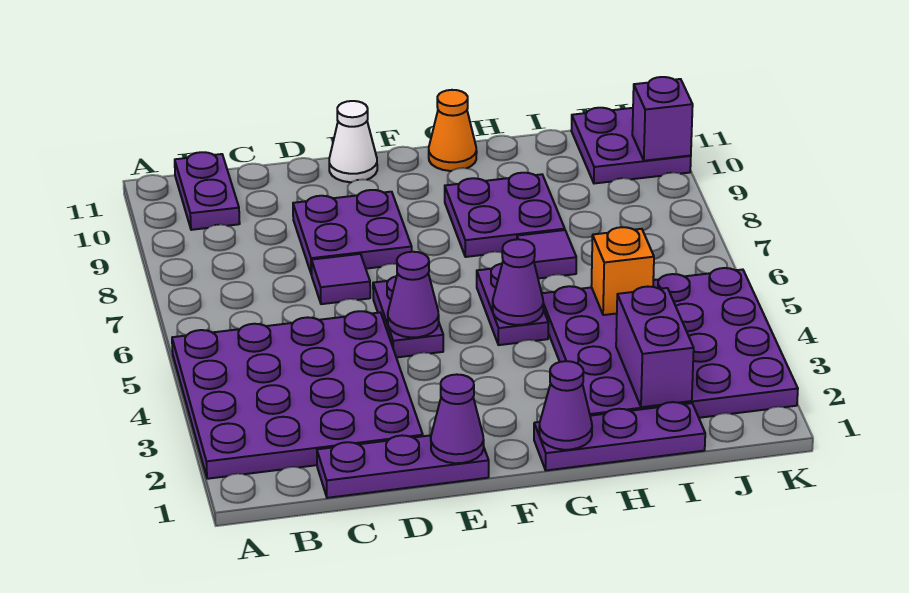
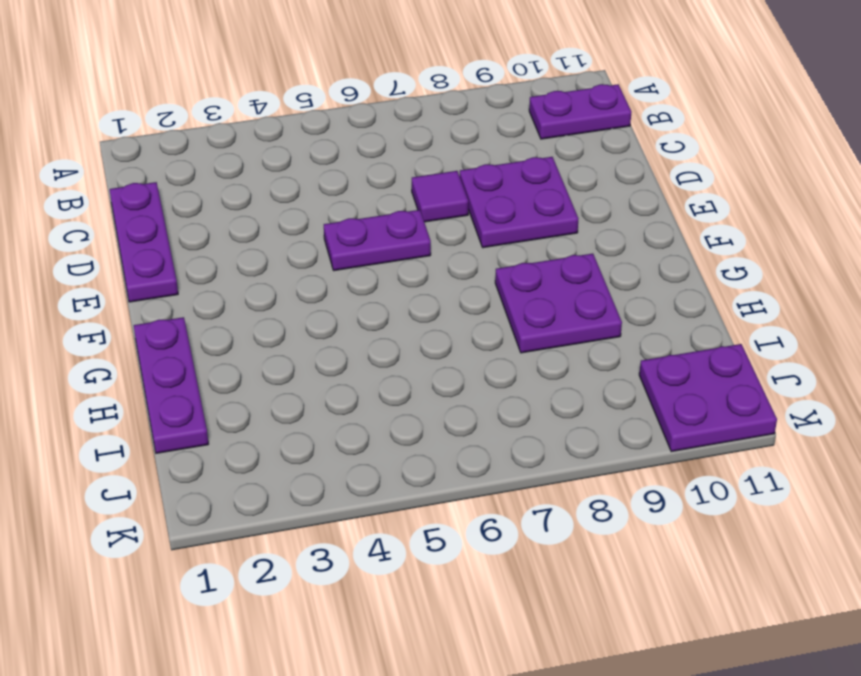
none -> purple 4x4 plate [172,311,423,479]
none -> white 1x1 cone [329,101,377,182]
none -> purple 1x2 plate [477,264,548,345]

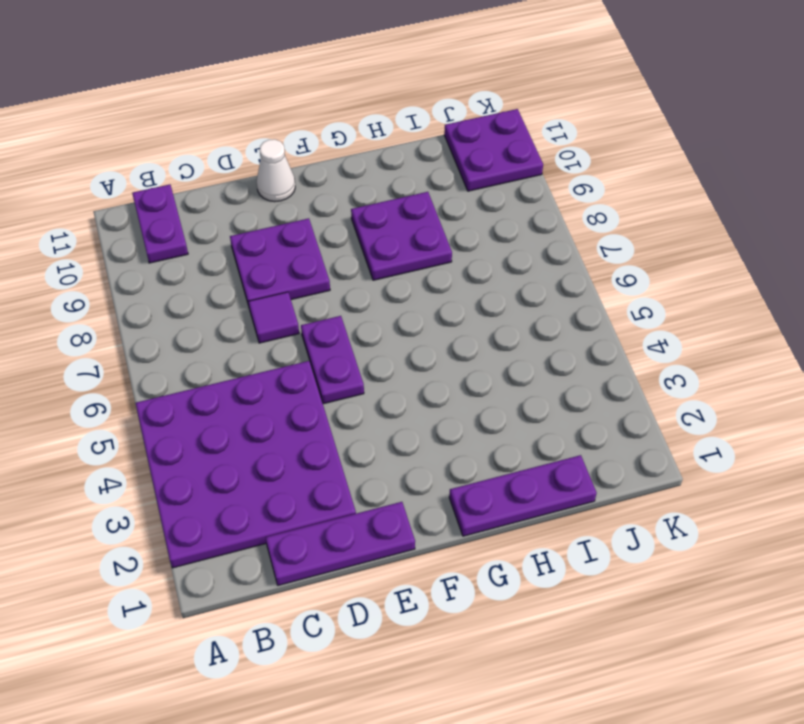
none -> purple 1x2 plate [477,264,548,345]
none -> orange 1x1 cone [429,90,477,171]
none -> purple 4x4 plate [542,268,798,418]

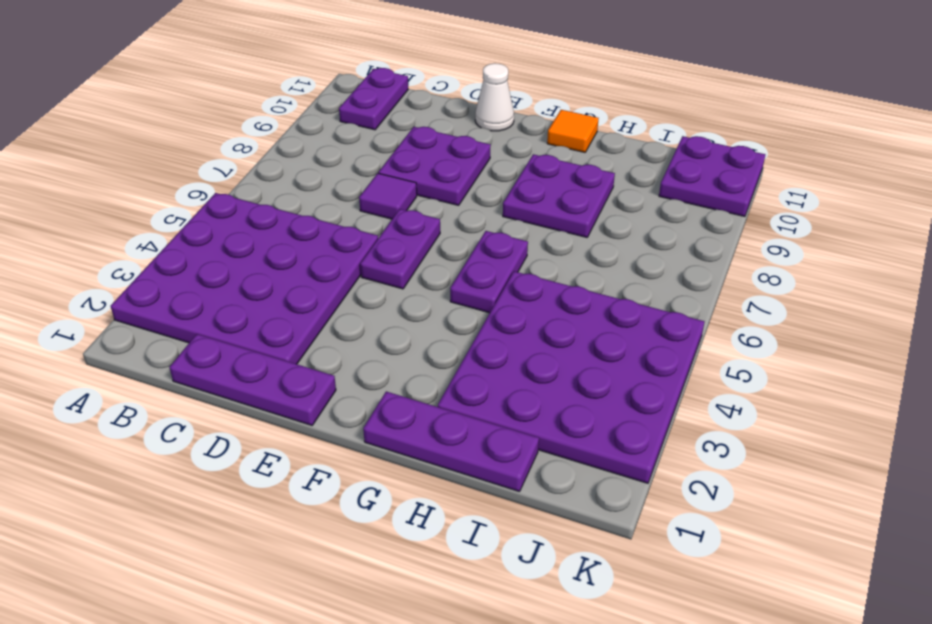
orange 1x1 tile [547,110,599,152] -> orange 1x1 cone [429,90,477,171]
none -> purple 1x1 tile [517,230,576,279]
none -> purple 1x1 cone [431,374,484,463]
none -> purple 1x1 cone [388,252,439,337]

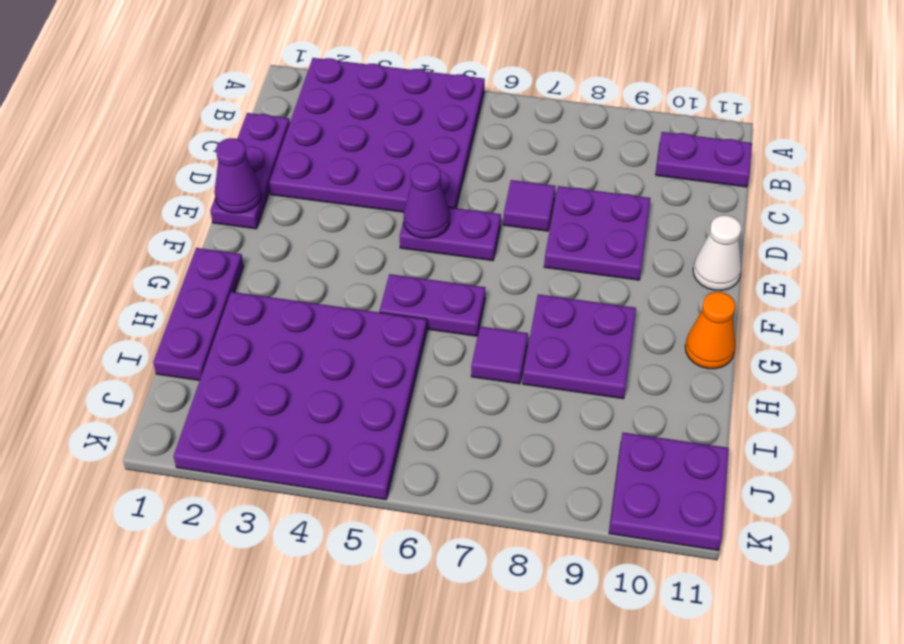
none -> purple 1x1 cone [539,361,592,450]
none -> purple 1x1 cone [493,239,543,325]
none -> purple 1x2 brick [616,287,694,407]

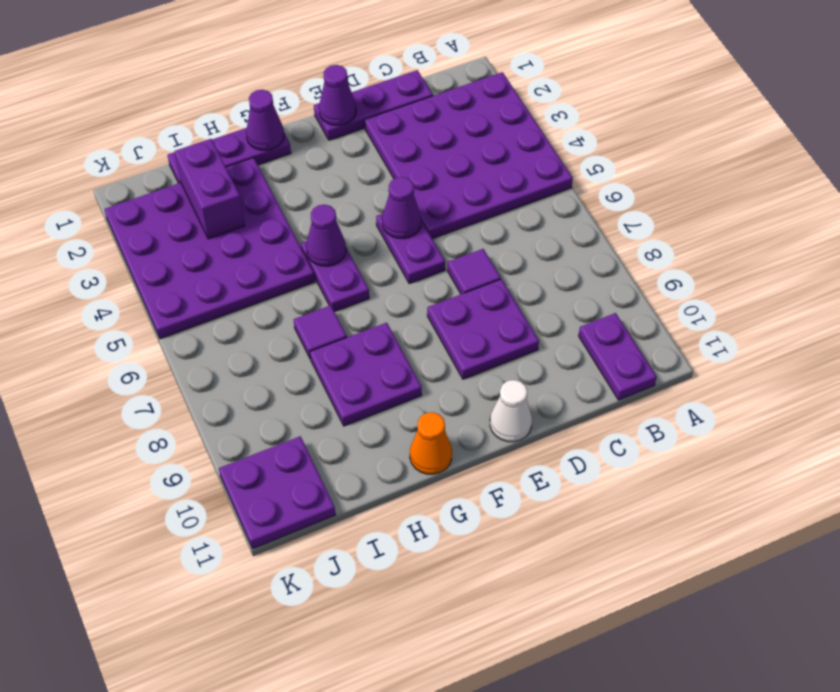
none -> orange 1x1 brick [591,227,654,315]
none -> purple 1x1 brick [632,77,693,161]

